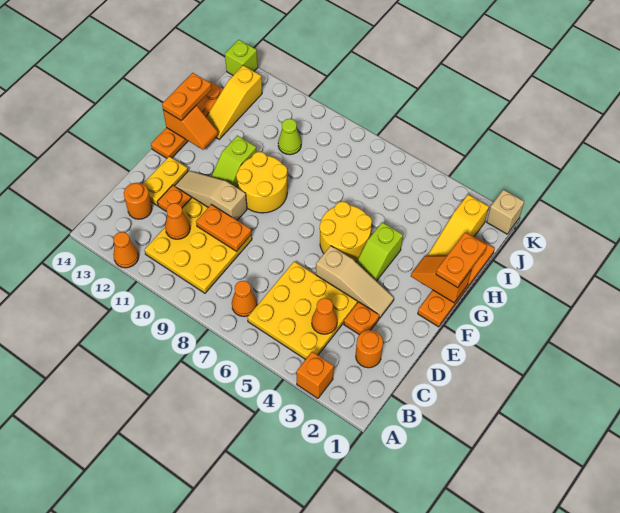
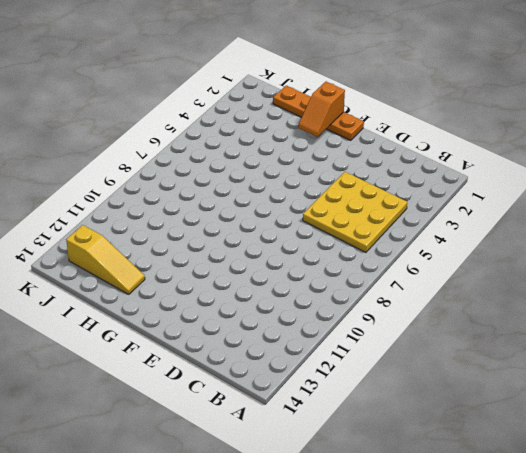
none -> orange 1x1 brick [296,352,334,398]
none -> orange 1x1 cone [113,232,139,268]
none -> orange 1x1 cone [232,281,257,317]
none -> yellow 3x3 plate [144,198,252,293]

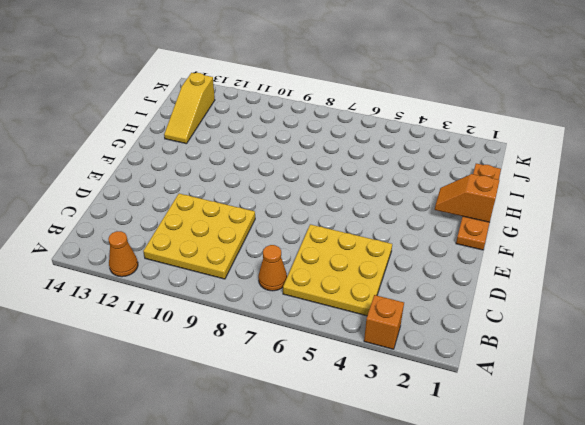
none -> orange 1x1 round brick [356,330,383,368]
none -> orange 1x1 round brick [124,183,152,219]
none -> orange 1x1 plate [344,302,379,335]
none -> orange 1x1 plate [158,185,191,212]

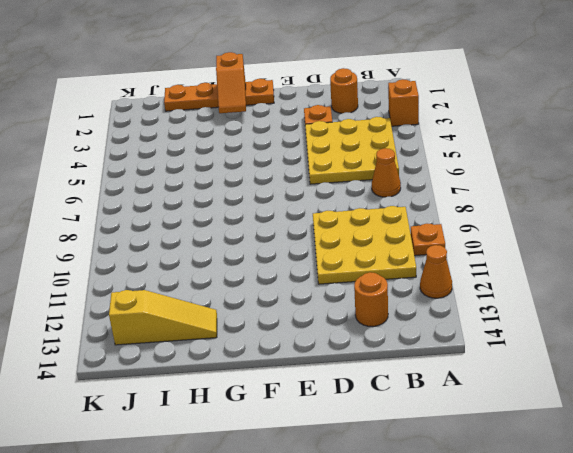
orange 1x1 plate [411,224,445,256] -> orange 1x1 plate moved to [158,185,191,212]
none -> yellow 1x2 plate [143,157,188,206]
none -> tan 1x3 slope [316,246,394,318]
none -> tan 1x3 slope [175,171,247,220]
none -> lime 1x2 slope [356,222,403,281]

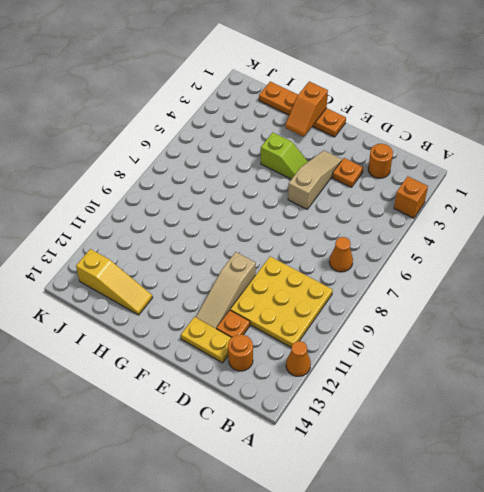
none -> yellow 3x3 plate [247,262,357,360]
none -> yellow 2x2 round brick [320,202,372,262]
none -> yellow 2x2 round brick [236,152,287,213]
none -> lime 1x2 slope [211,136,256,187]

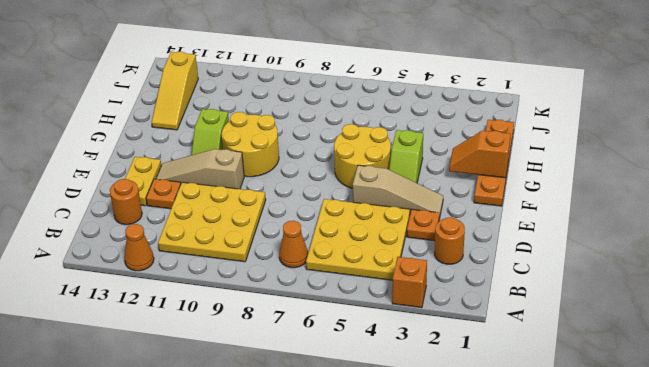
none -> orange 1x4 plate [151,82,223,158]
none -> yellow 1x3 slope [427,195,489,256]
none -> lime 1x1 cone [278,119,301,155]
none -> tan 1x1 brick [487,190,524,234]

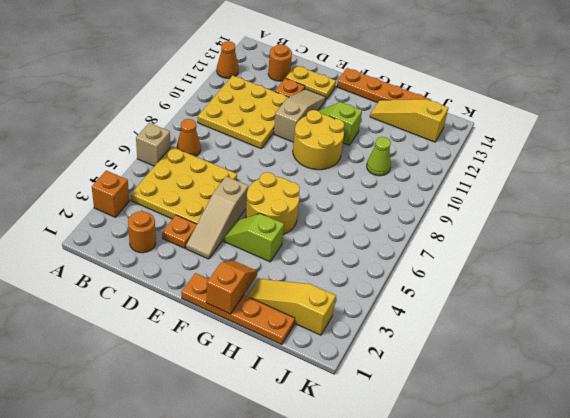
tan 1x1 brick [136,123,170,166] -> tan 1x1 brick moved to [487,190,524,234]
none -> lime 1x1 brick [225,40,258,75]
none -> orange 1x1 cone [312,298,337,334]
none -> orange 1x1 cone [165,203,190,239]
none -> orange 1x2 plate [196,204,251,252]

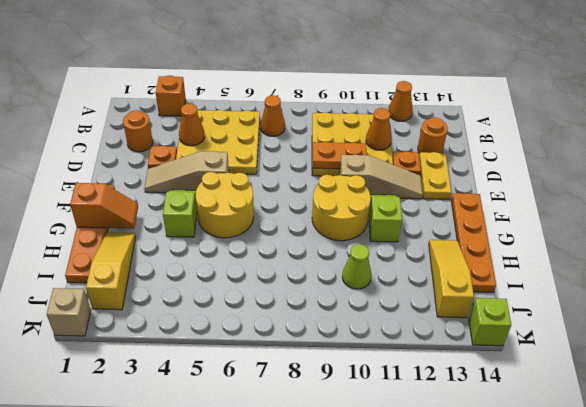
none -> orange 1x2 slope [163,106,218,150]
none -> orange 1x2 plate [436,233,487,288]
none -> orange 1x2 plate [162,73,212,121]

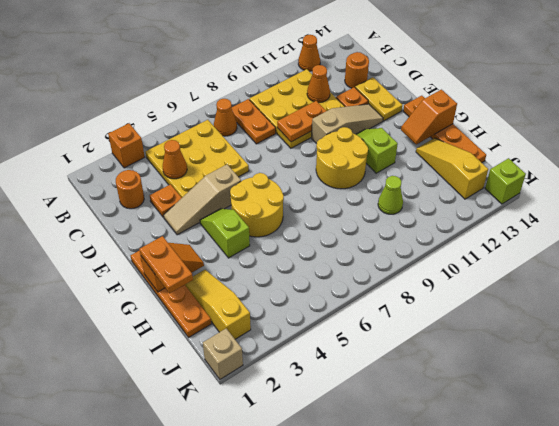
orange 1x2 plate [231,99,276,144] -> orange 1x2 plate moved to [162,73,212,121]

